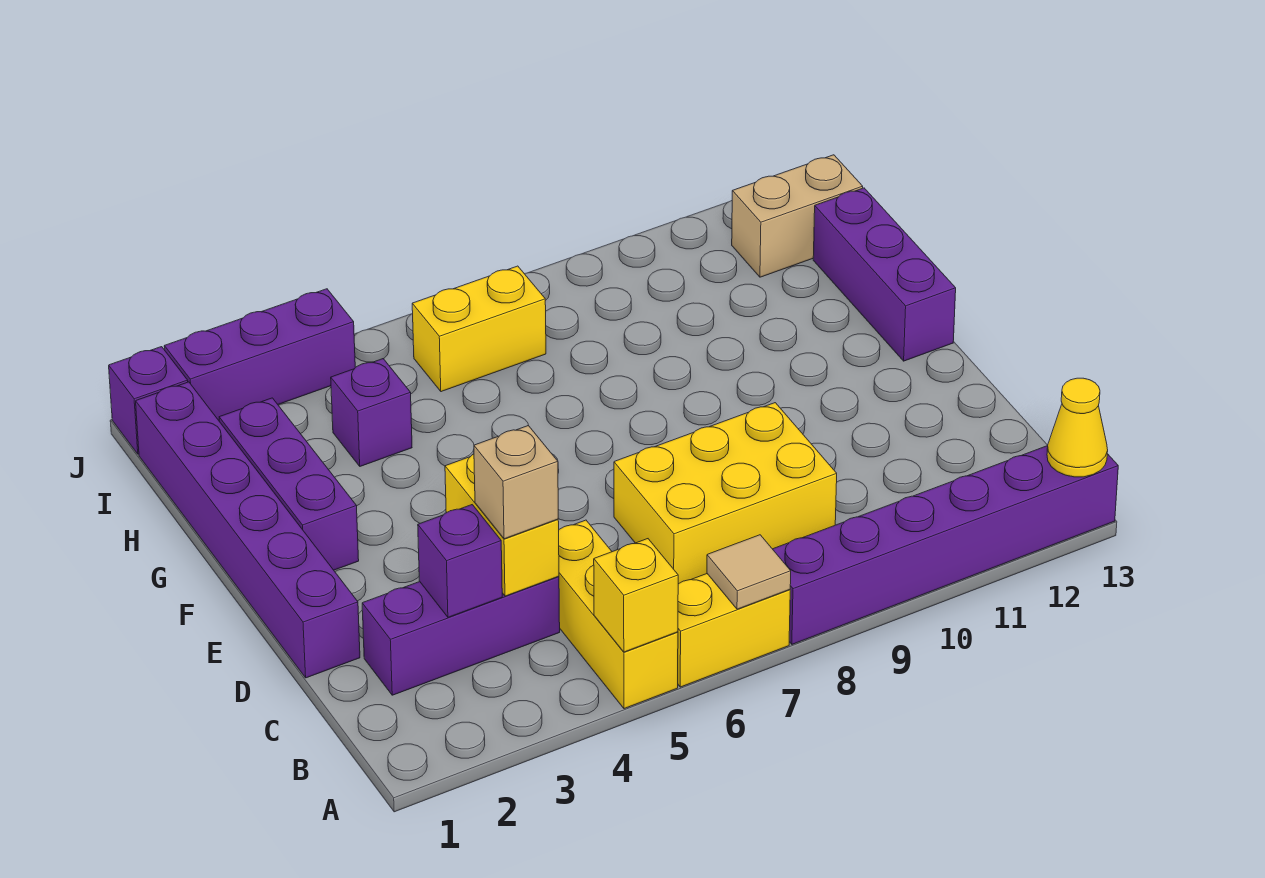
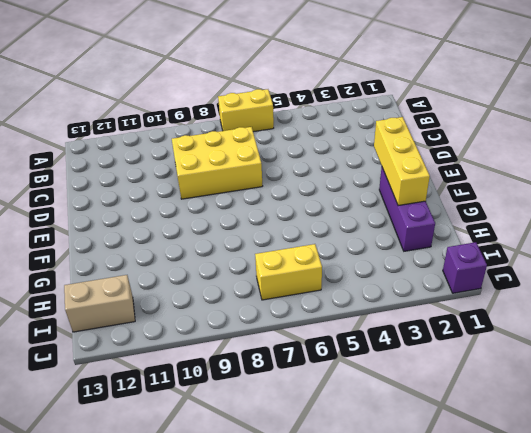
yellow 1x3 brick [374,117,430,206] -> yellow 1x3 brick moved to [559,520,678,709]
none -> purple 1x6 brick [773,446,1118,644]
none -> purple 1x3 brick [362,576,560,695]
none -> purple 1x6 brick [136,382,360,678]

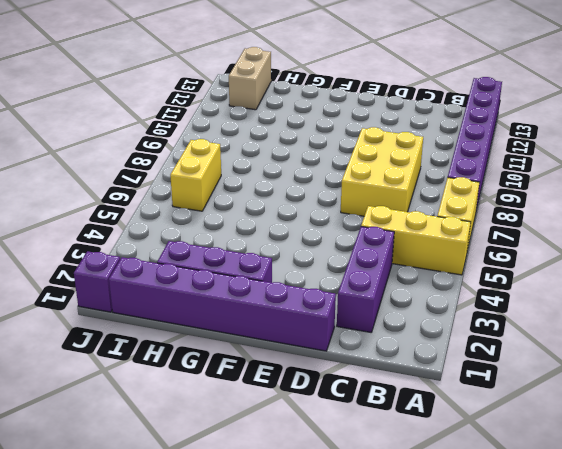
none -> purple 1x3 brick [813,188,956,361]
none -> purple 1x1 brick [331,359,412,466]
none -> purple 1x3 brick [164,289,355,420]

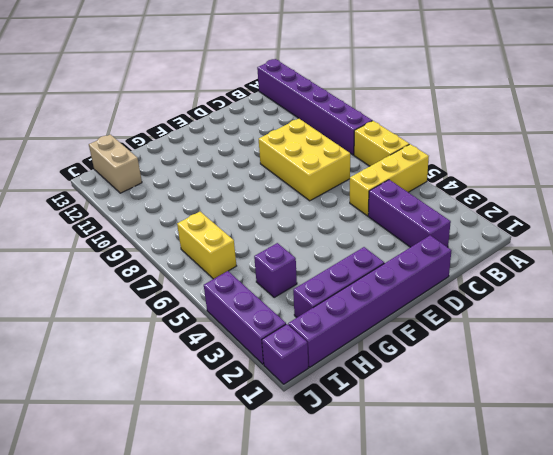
none -> purple 1x3 brick [813,188,956,361]
none -> yellow 1x1 brick [594,539,678,652]
none -> tan 1x1 tile [707,535,791,609]

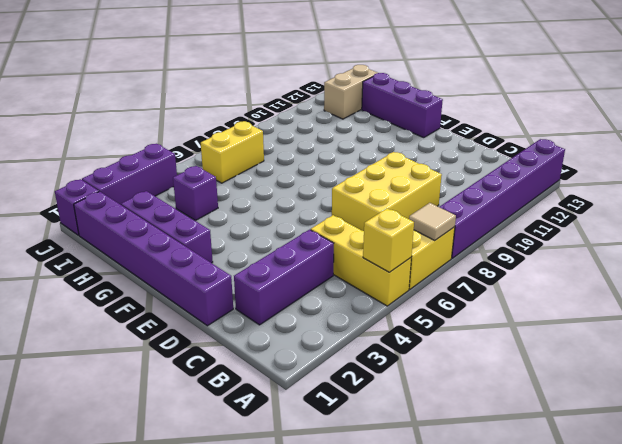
none -> yellow 1x1 cone [1047,378,1108,477]
none -> purple 1x1 brick [418,505,502,617]
none -> yellow 1x2 brick [445,454,559,596]

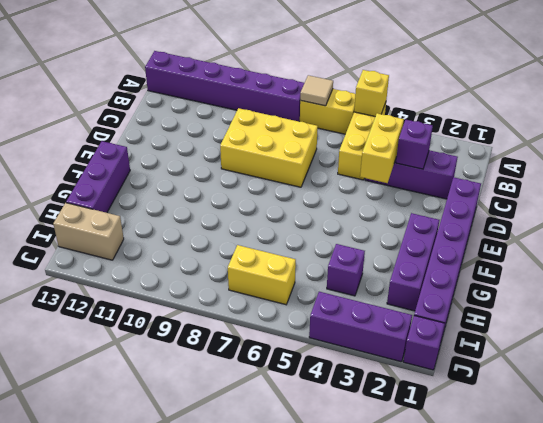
none -> yellow 1x1 cone [1047,378,1108,477]
none -> tan 1x1 brick [474,426,558,539]

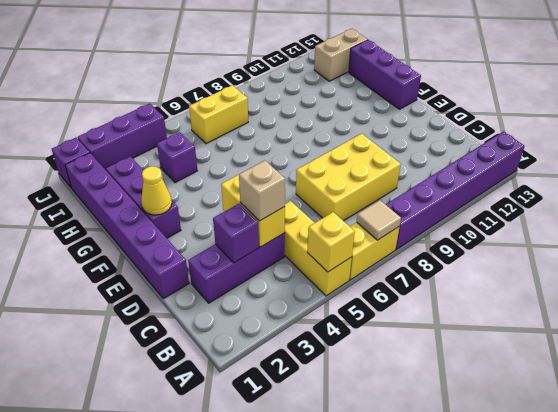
yellow 1x1 cone [141,166,172,215] -> yellow 1x1 cone moved to [1047,378,1108,477]

